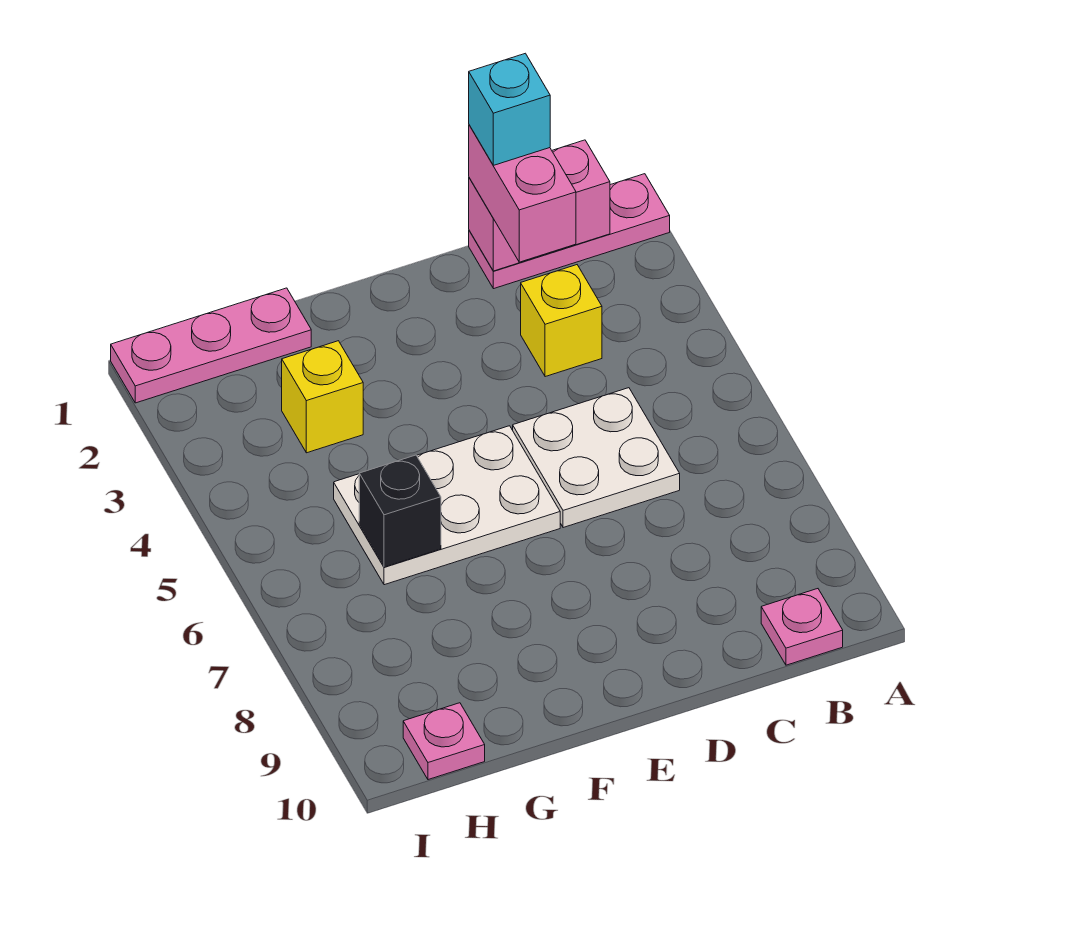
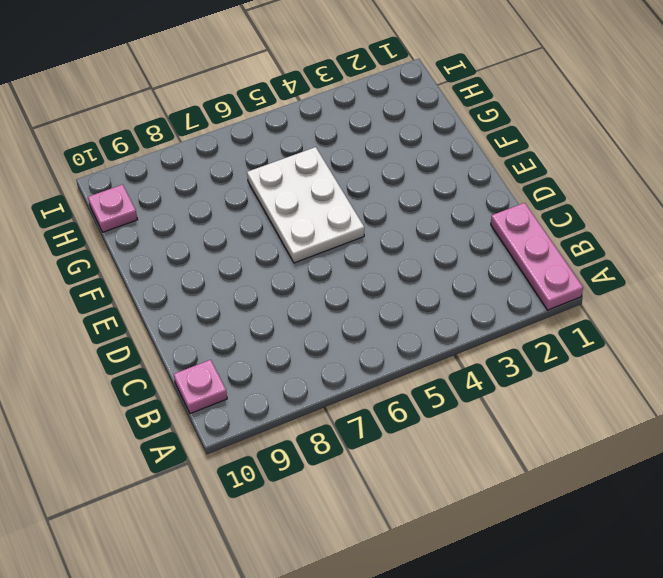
none -> yellow 1x1 brick [521,265,602,377]
none -> white 2x2 plate [513,388,680,528]
none -> pink 1x3 plate [111,288,311,403]

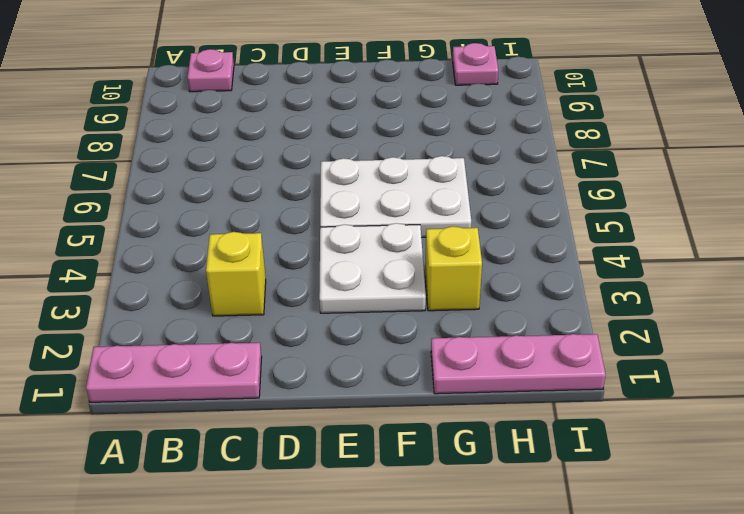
white 2x2 plate [319,223,426,313] -> white 2x2 plate moved to [513,388,680,528]
none -> pink 1x2 brick [469,140,610,271]
none -> black 1x1 brick [359,455,441,567]
none -> pink 1x2 brick [469,125,576,262]

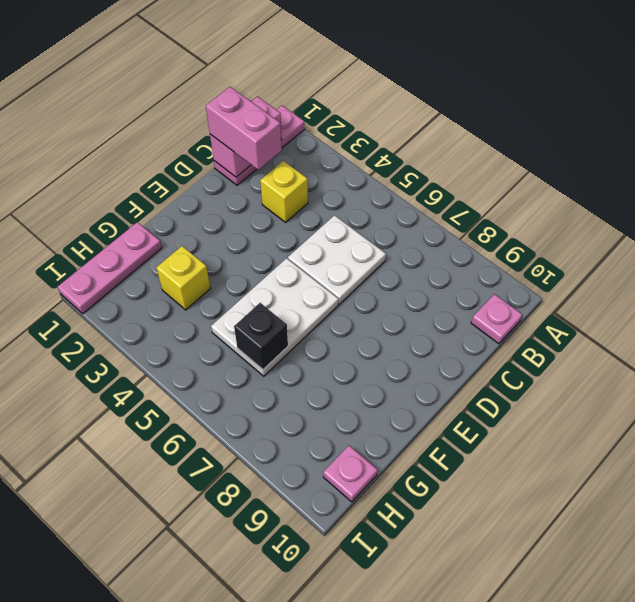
none -> cyan 1x1 brick [469,53,550,165]

